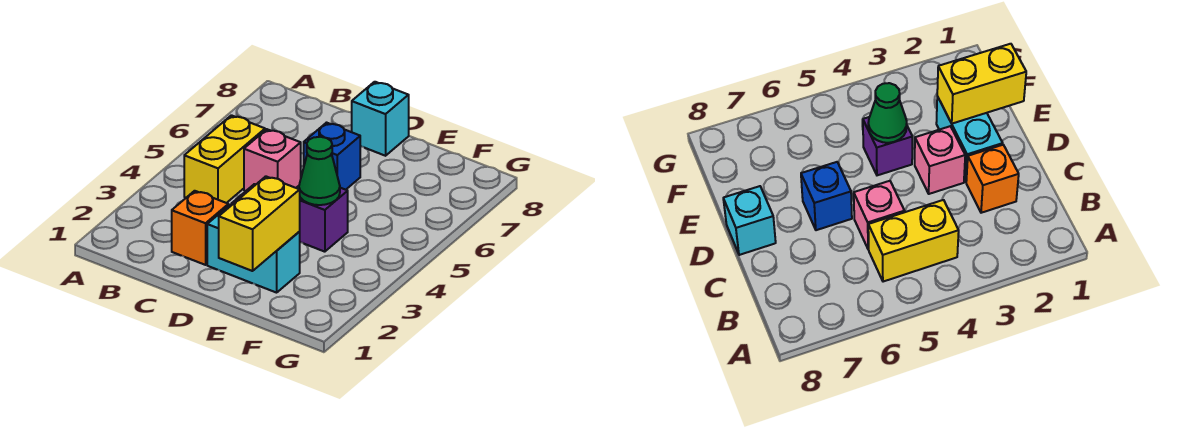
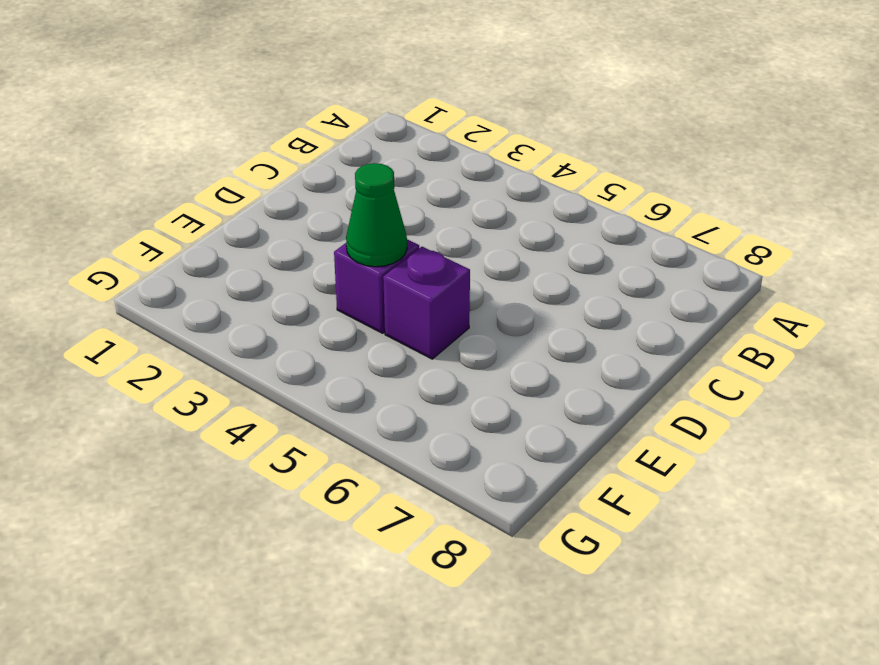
purple 1x1 brick [383,247,470,359] -> none
none -> yellow 1x2 brick [184,115,265,203]
none -> orange 1x1 brick [172,191,228,265]

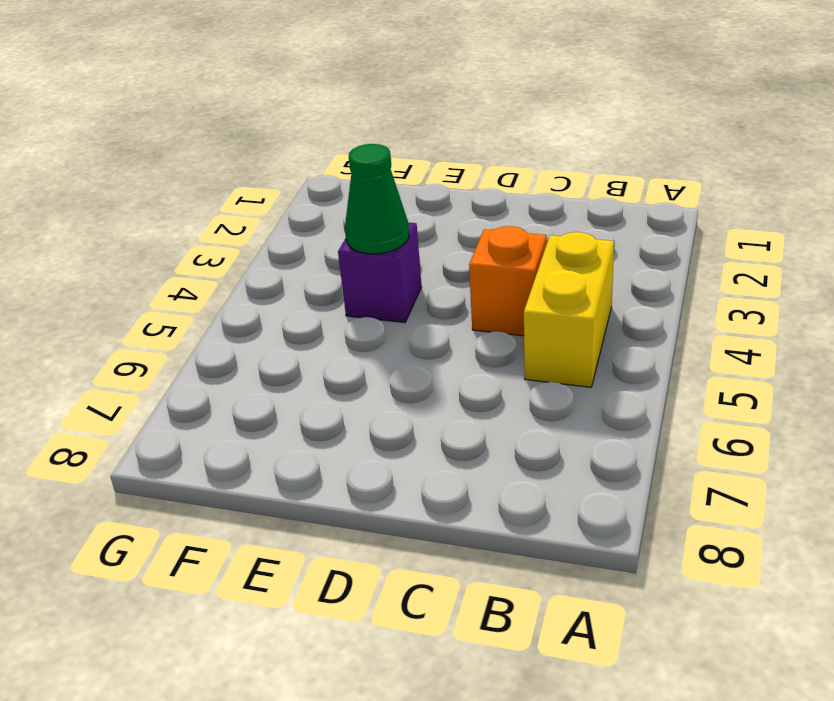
orange 1x1 brick [469,226,547,336] -> orange 1x1 brick moved to [172,191,228,265]
none -> pink 1x1 brick [244,129,301,191]
none -> cyan 1x2 brick [207,205,300,293]

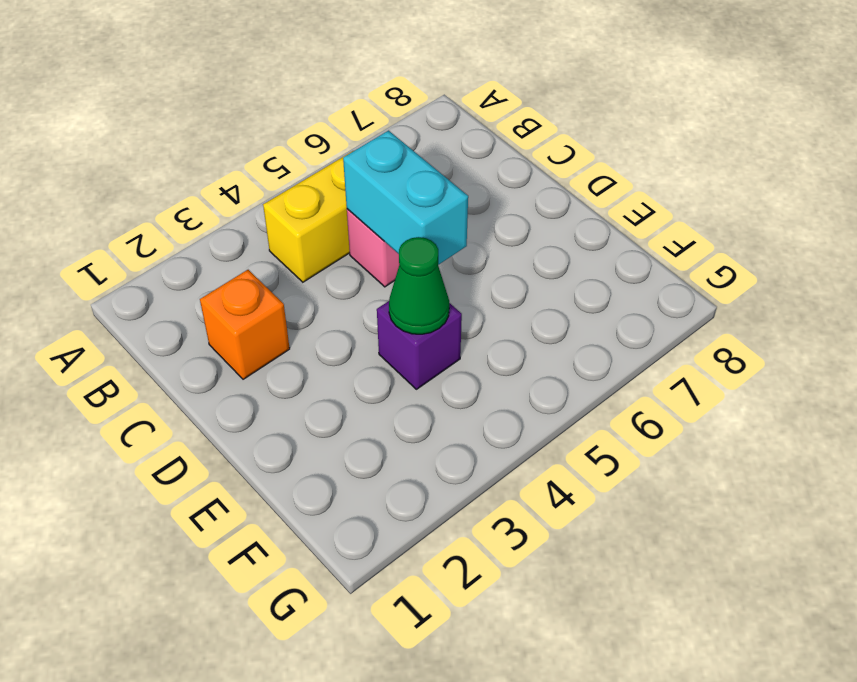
cyan 1x2 brick [343,131,468,265] -> cyan 1x2 brick moved to [207,205,300,293]
none -> pink 1x1 brick [915,126,965,194]
none -> blue 1x1 brick [304,123,360,190]

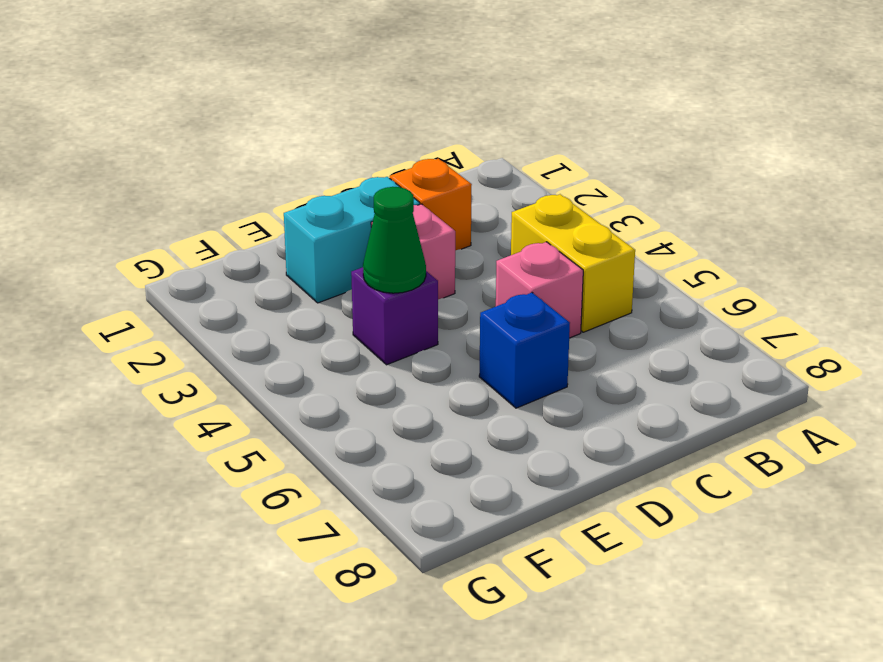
none -> cyan 1x1 brick [352,82,409,156]
none -> yellow 1x2 brick [219,176,300,271]

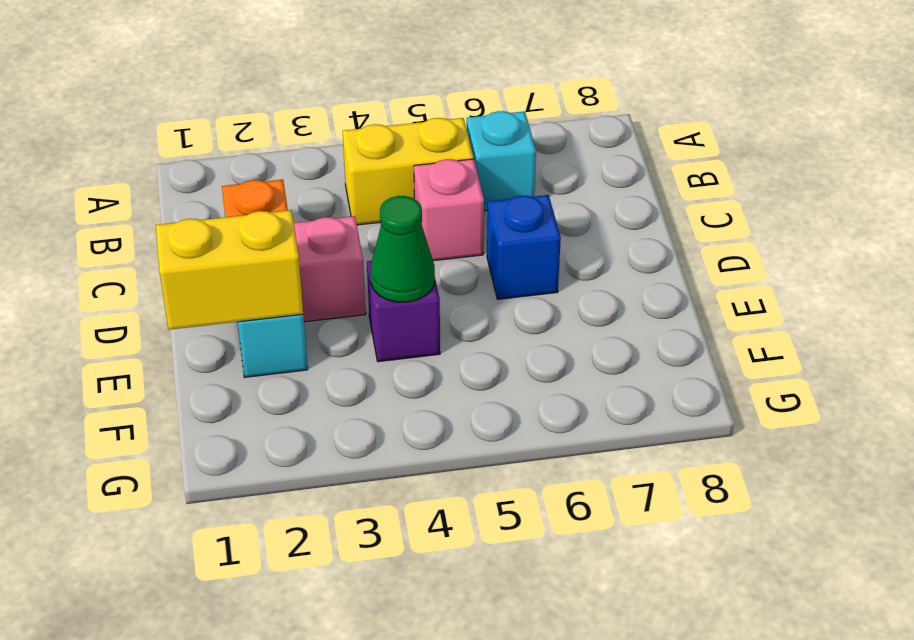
cyan 1x1 brick [467,111,536,211] -> cyan 1x1 brick moved to [352,82,409,156]

